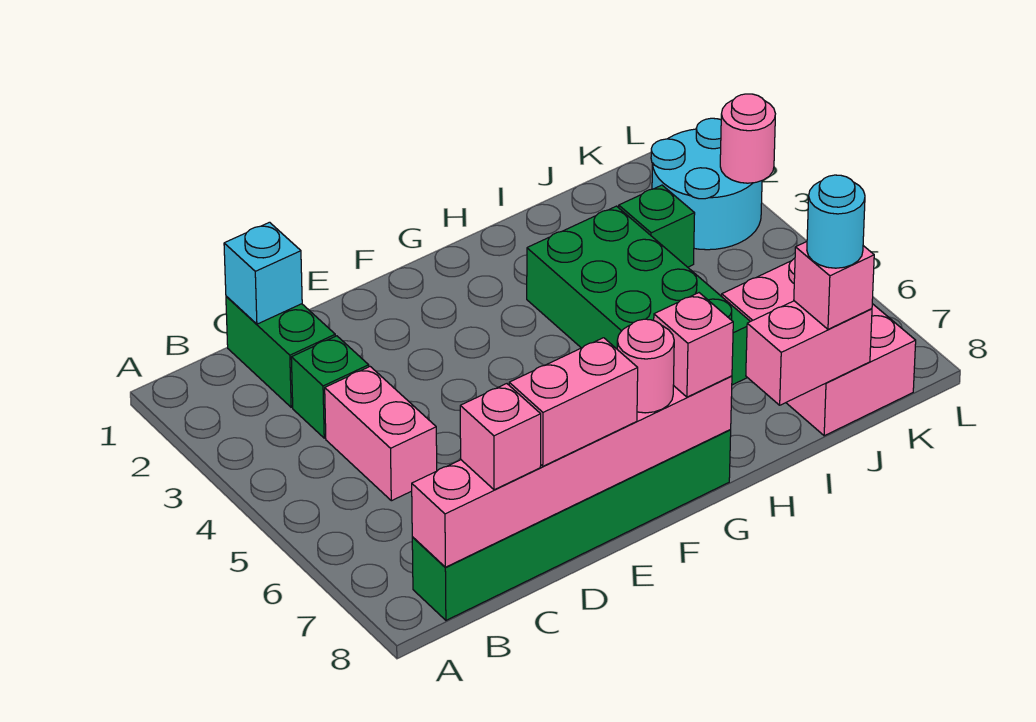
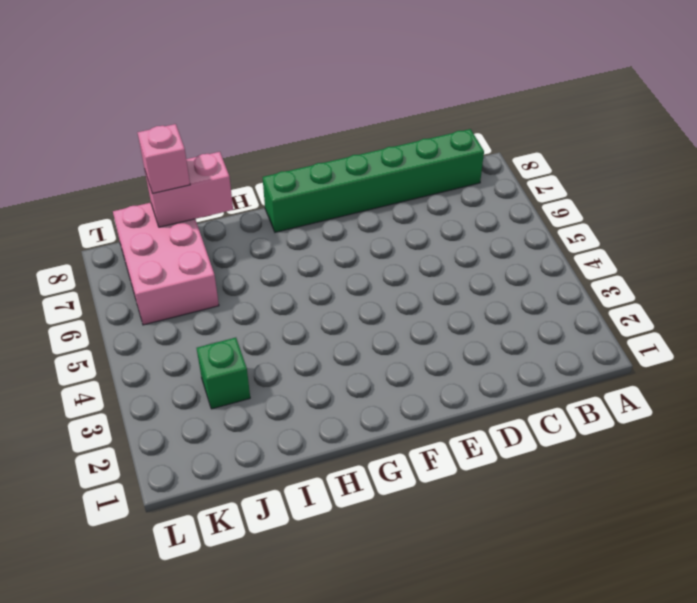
none -> green 1x2 brick [226,296,335,407]
none -> green 1x1 brick [291,336,369,438]
none -> pink 1x2 brick [325,367,437,501]

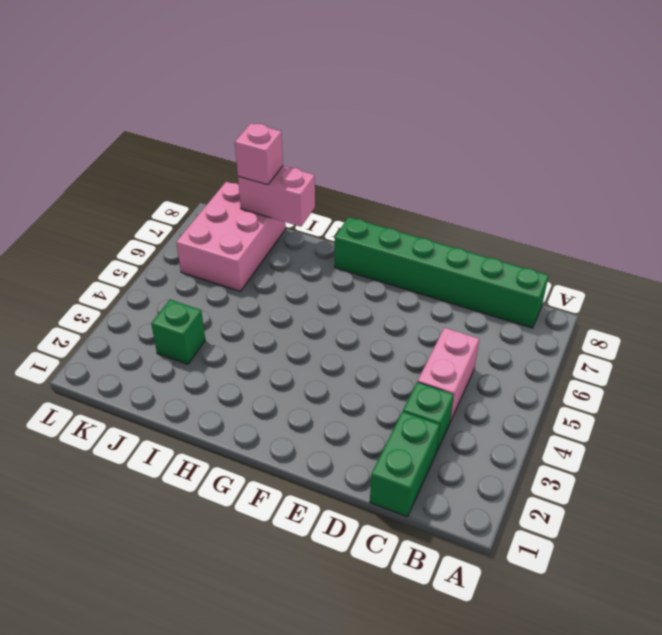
none -> green 2x4 brick [527,206,750,385]
none -> cyan 2x2 round brick [651,118,762,250]
none -> pink 1x6 brick [412,376,732,567]

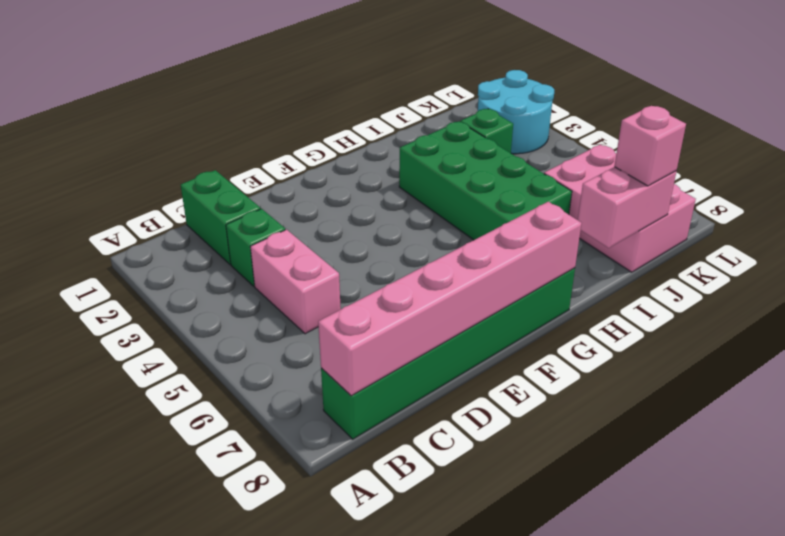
none -> cyan 1x1 brick [224,222,302,324]
none -> pink 1x1 round brick [720,94,775,183]
none -> pink 1x1 brick [460,384,541,490]

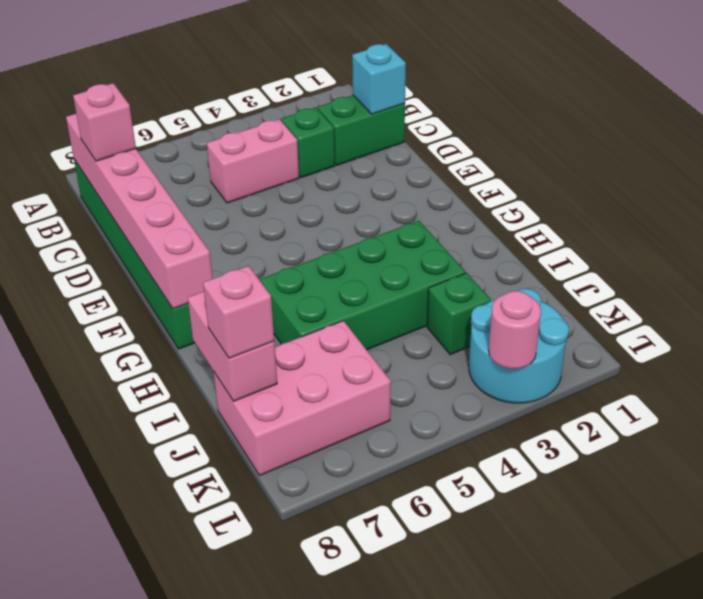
none -> pink 1x2 brick [509,338,638,466]
none -> pink 1x1 round brick [617,319,674,413]
none -> pink 1x1 brick [654,293,733,397]

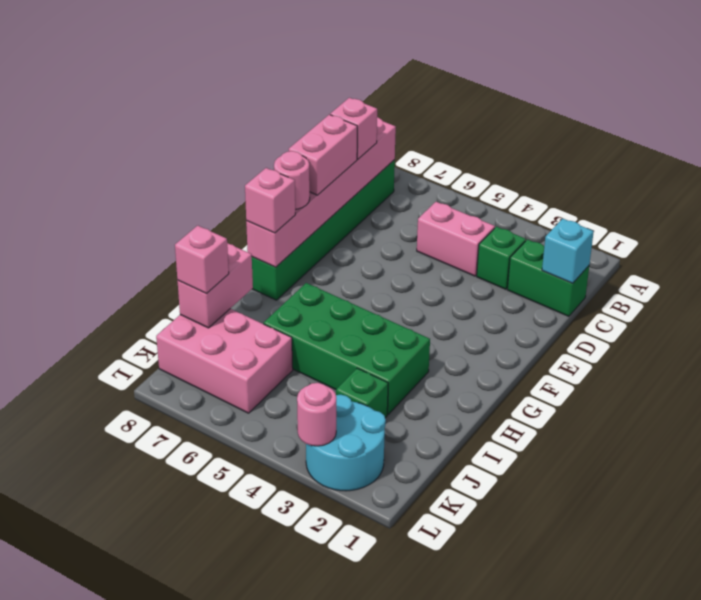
none -> cyan 1x1 round brick [807,175,865,268]

